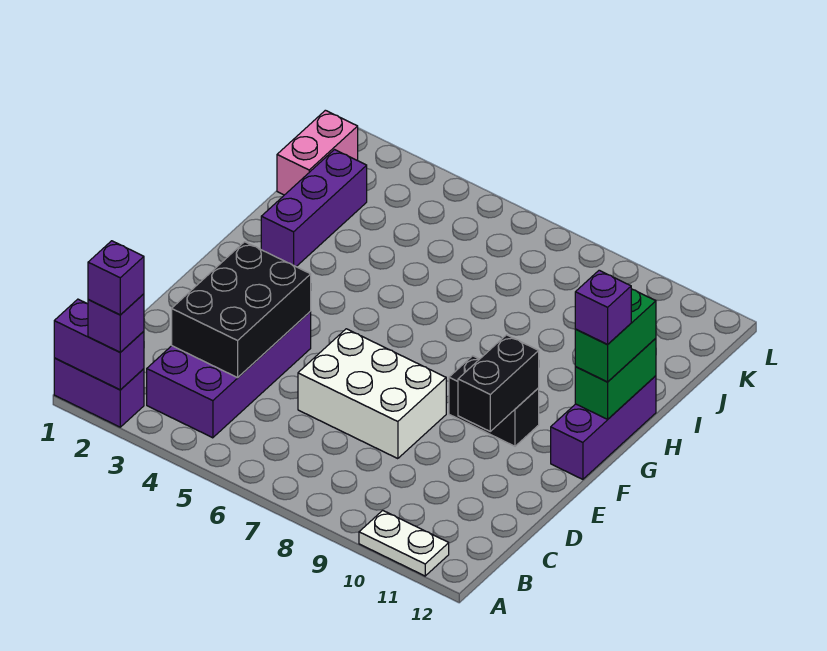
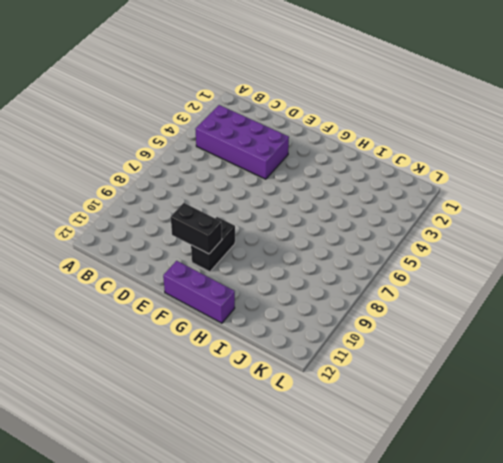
none -> purple 1x2 brick [54,358,144,427]
none -> white 1x2 plate [359,510,449,576]
none -> white 2x3 brick [298,329,446,459]

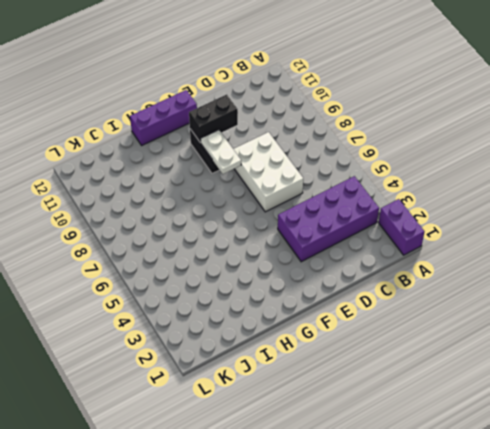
white 1x2 plate [200,130,241,174] -> white 1x2 plate moved to [359,510,449,576]
none -> purple 1x3 brick [261,150,367,266]
none -> pink 1x2 brick [277,110,358,195]
none -> purple 1x2 brick [54,299,144,390]

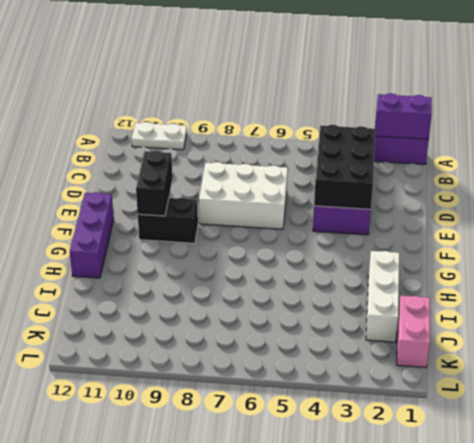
white 1x3 brick [366,251,399,342] -> purple 1x3 brick [261,150,367,266]
none -> green 1x2 brick [575,338,656,419]
none -> purple 1x1 brick [88,294,144,352]
none -> green 1x2 brick [575,289,656,382]

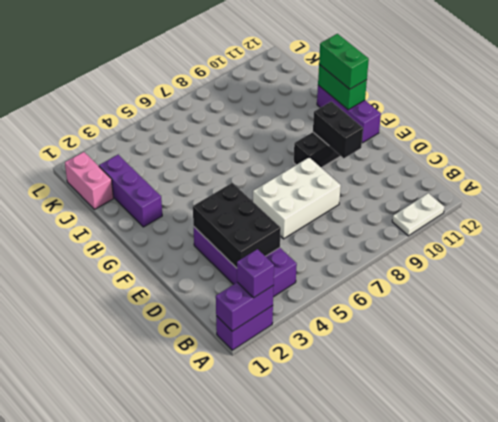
none -> purple 1x1 brick [88,241,144,315]
none -> purple 1x1 brick [575,270,631,345]

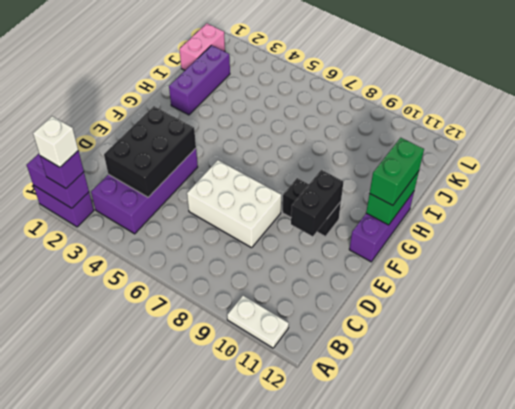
white 1x1 brick [33,116,78,167] -> purple 1x1 brick [88,241,144,315]
none -> purple 1x1 brick [575,270,631,345]

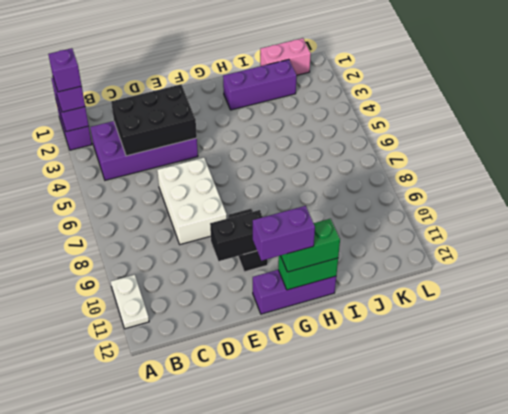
purple 1x2 brick [253,206,315,261] -> purple 1x1 brick [575,270,631,345]

